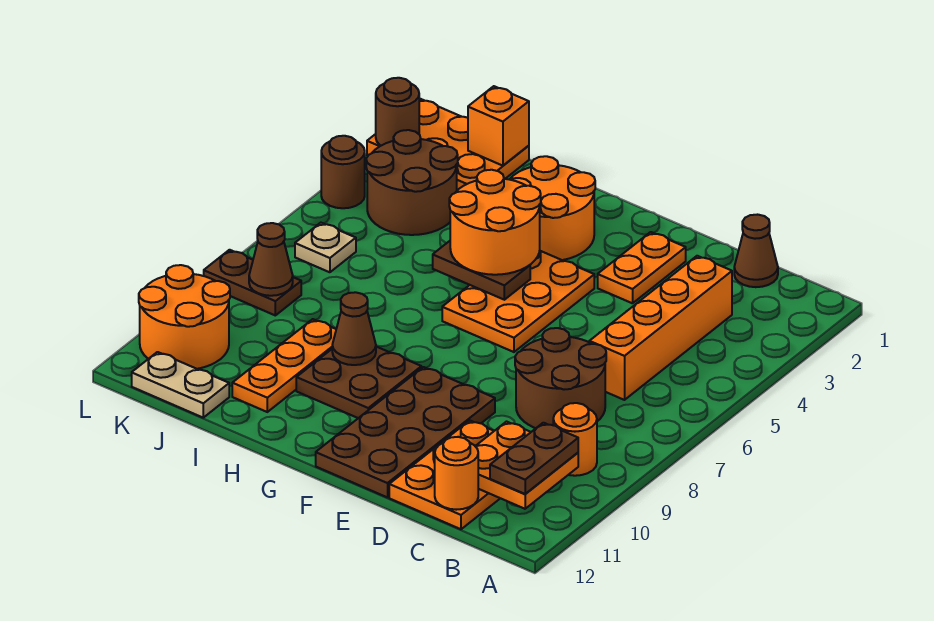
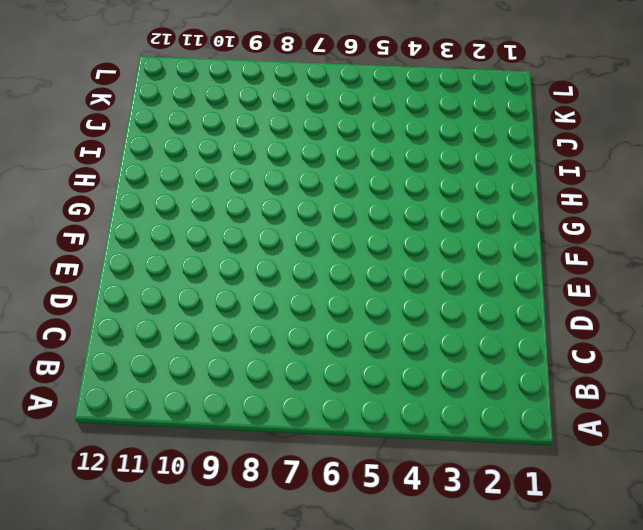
none -> orange 1x1 round brick [553,403,597,476]
none -> brown 1x1 cone [734,215,778,287]
none -> orange 1x4 brick [589,256,732,400]

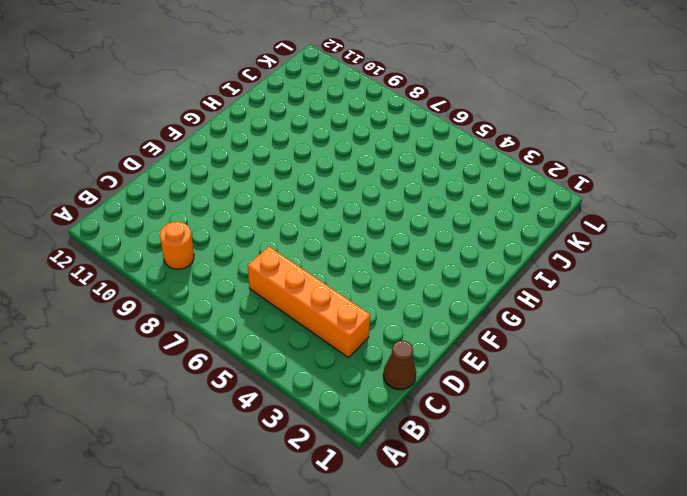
none -> brown 2x2 round brick [515,328,606,428]
none -> orange 2x3 plate [389,420,500,529]
none -> orange 1x2 plate [598,232,686,303]

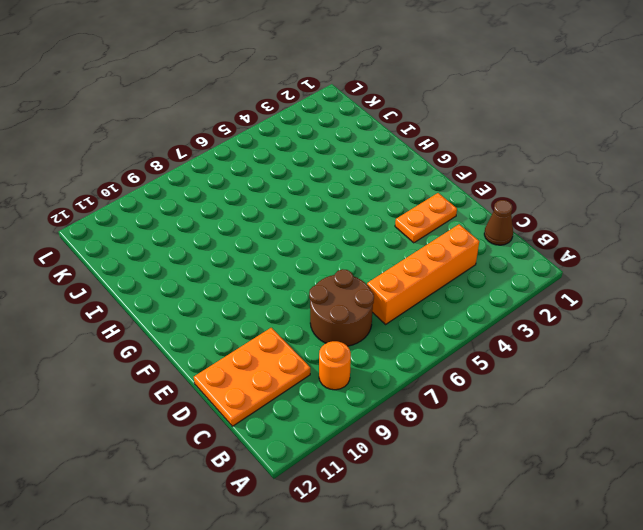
none -> brown 2x4 plate [316,367,495,497]
none -> orange 2x3 plate [442,251,594,352]
none -> orange 2x2 round brick [509,156,595,260]

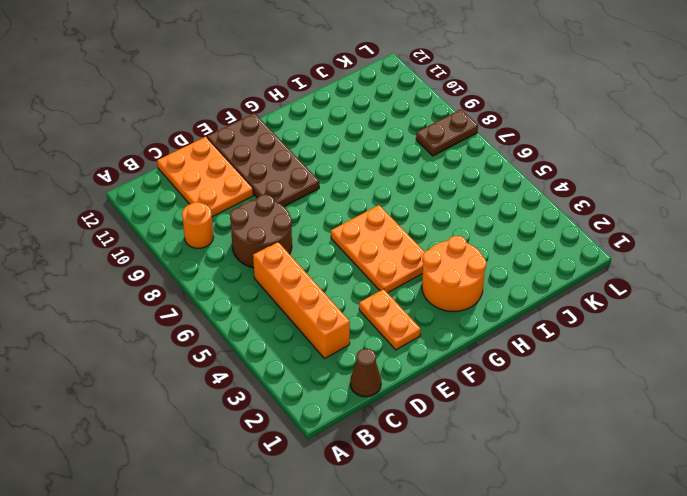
none -> brown 2x2 plate [296,347,421,418]
none -> orange 1x3 plate [232,319,336,412]
none -> orange 2x3 plate [367,99,529,190]

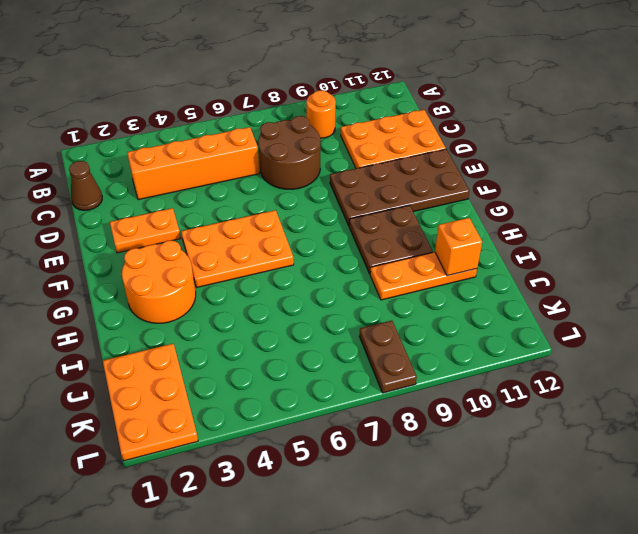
orange 1x1 brick [435,218,482,276] -> orange 1x1 brick moved to [468,86,529,166]
none -> brown 2x2 round brick [366,130,458,235]
none -> tan 1x2 plate [132,352,229,418]
none -> tan 1x1 plate [295,223,356,272]

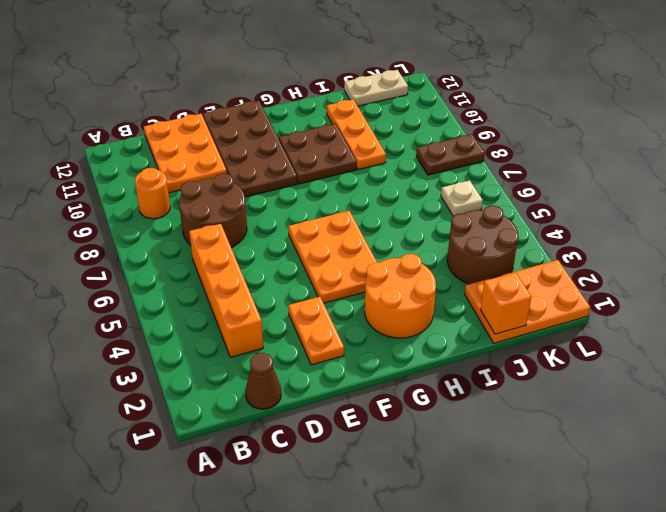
none -> orange 2x2 round brick [139,265,230,369]
none -> brown 1x1 round brick [321,136,365,208]
none -> orange 2x2 plate [475,422,578,509]

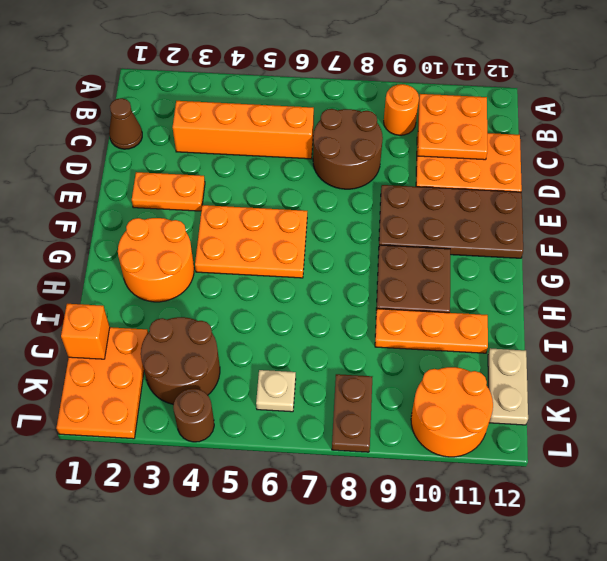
none -> orange 1x1 round brick [435,437,478,510]
none -> brown 1x2 plate [433,241,530,300]
none -> brown 1x1 cone [332,292,376,365]

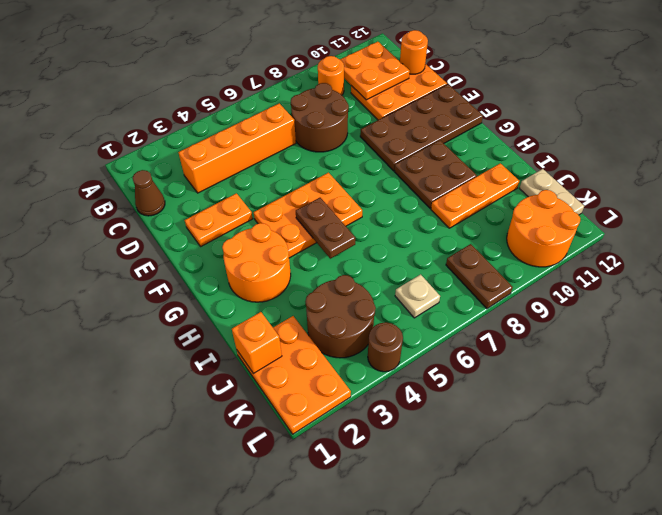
none -> brown 1x1 cone [332,292,376,365]
none -> brown 1x1 cone [249,223,293,296]
none -> brown 1x1 round brick [376,78,419,146]

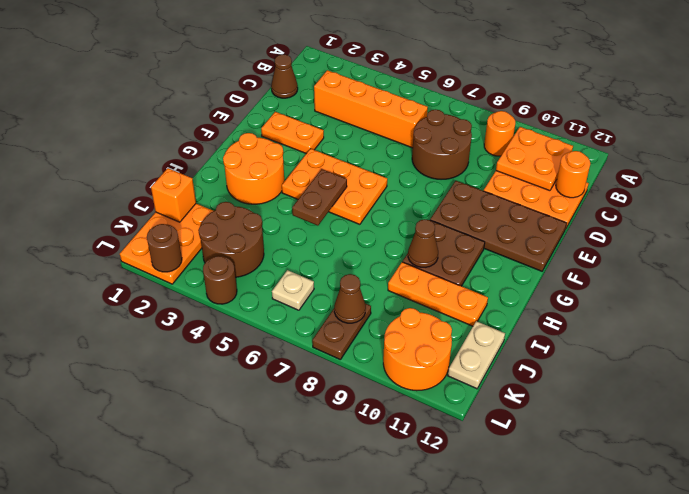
none -> brown 1x2 plate [490,423,578,494]
none -> orange 2x2 round brick [449,170,541,275]

